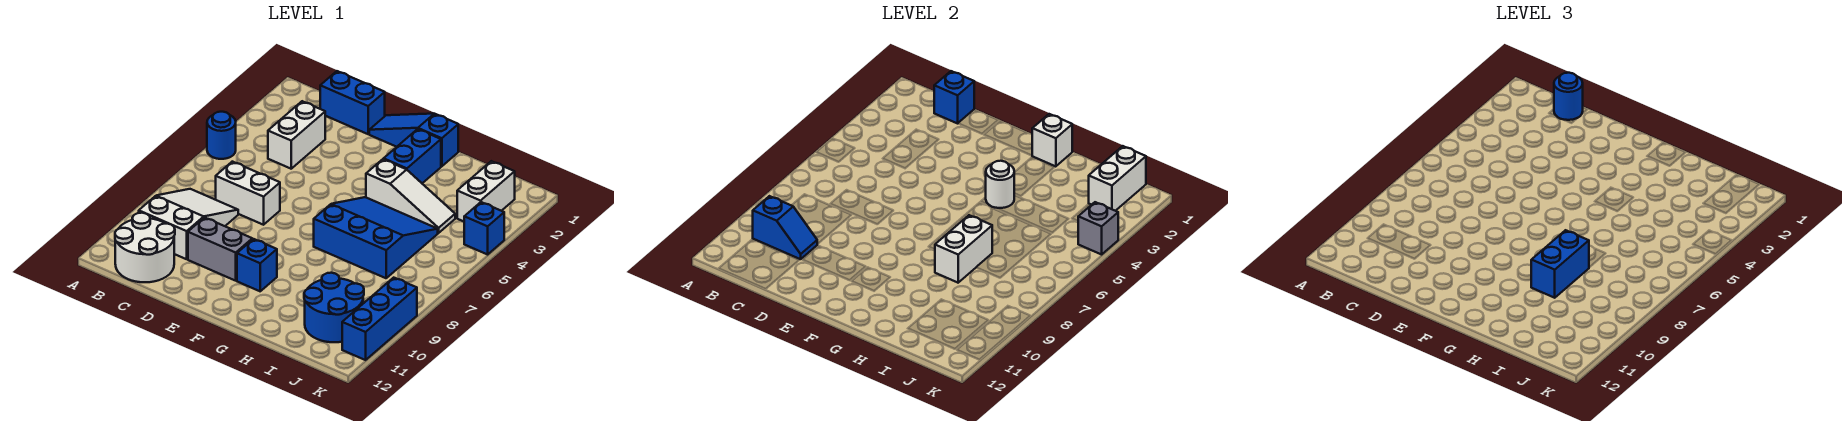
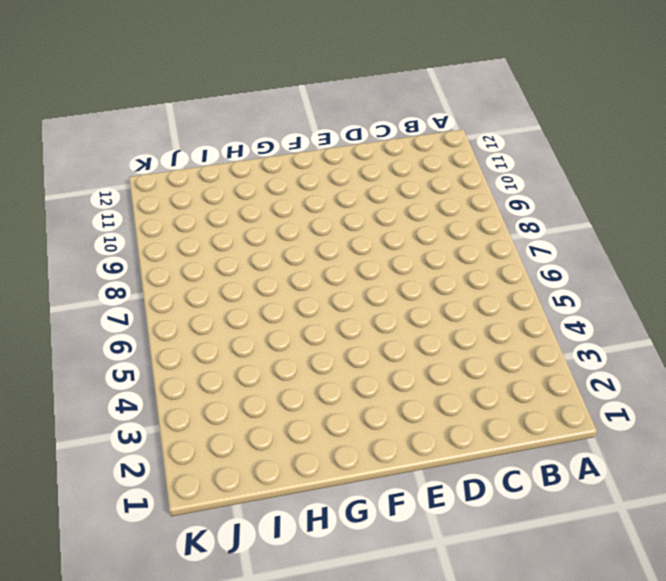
none -> blue 1x1 round brick [207,112,236,159]
none -> white 2x3 slope [139,189,238,259]
none -> white 2x2 round brick [115,213,175,282]

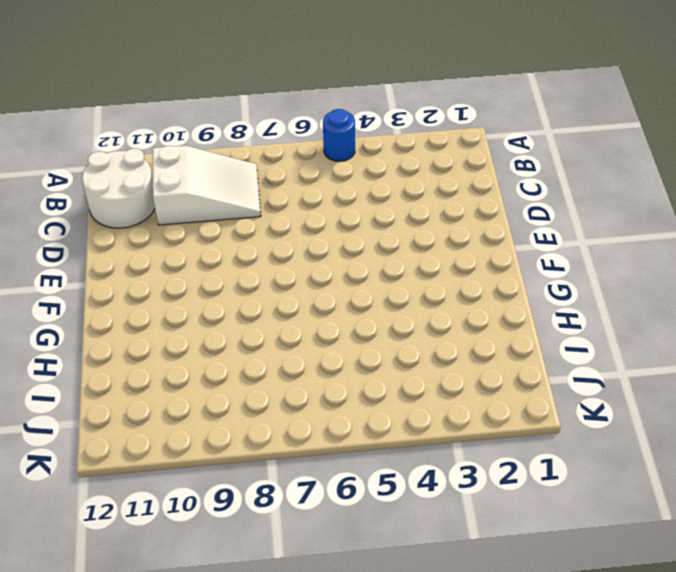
none -> blue 1x2 brick [320,71,385,134]
none -> white 1x2 brick [268,101,325,169]
none -> white 1x2 brick [216,162,280,225]

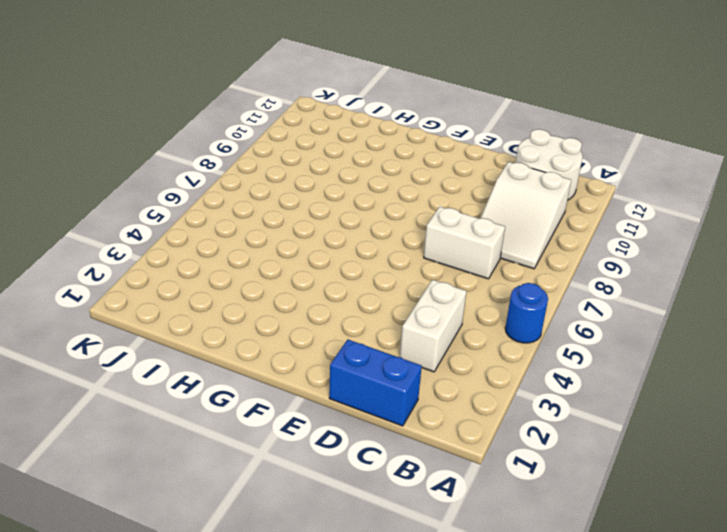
none -> grey 1x2 brick [188,218,252,281]
none -> blue 1x3 slope [369,114,458,166]
none -> blue 1x1 brick [237,239,277,291]

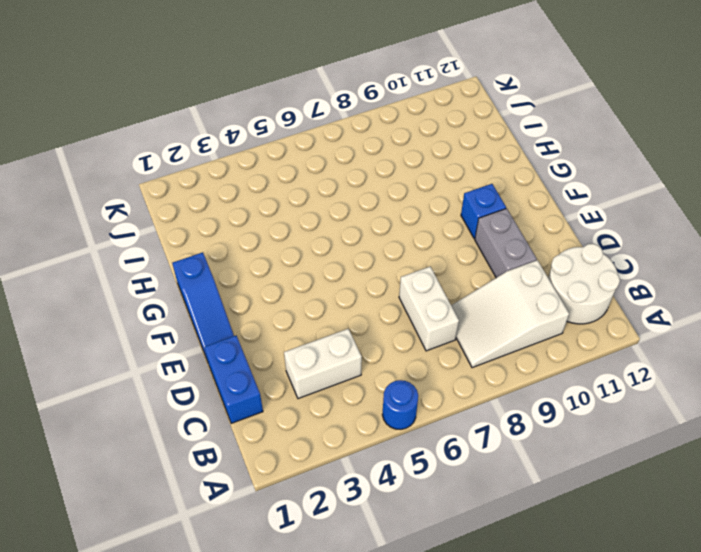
none -> blue 1x2 brick [384,129,441,183]
none -> white 1x3 slope [366,159,455,233]
none -> blue 3x3 slope [314,197,438,278]

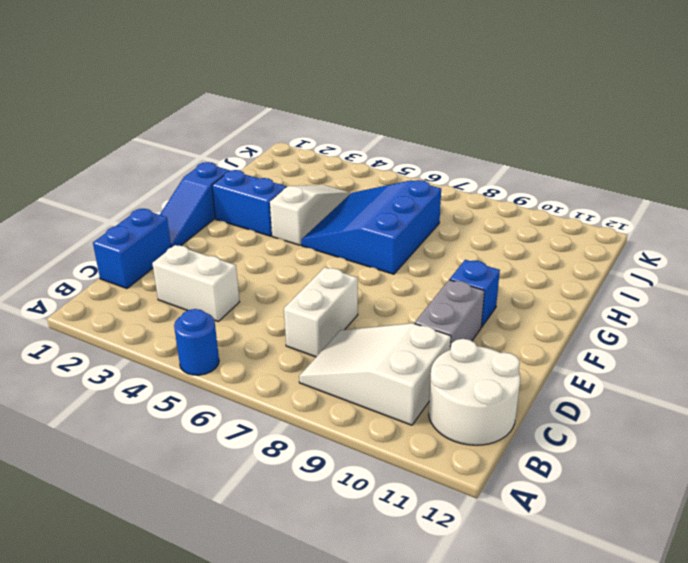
none -> blue 2x2 round brick [304,273,364,342]
none -> white 1x2 brick [457,161,515,221]
none -> blue 1x1 brick [464,202,504,254]

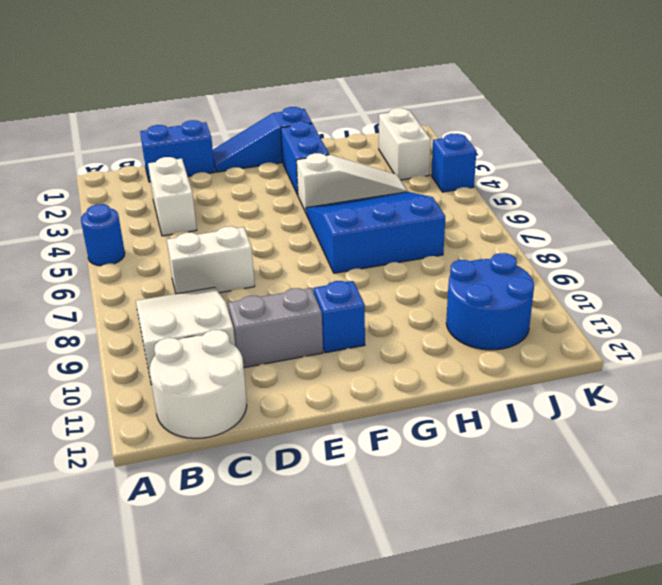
none -> blue 1x3 brick [342,278,417,360]
none -> blue 1x2 slope [753,196,817,259]
none -> blue 1x1 brick [934,71,974,123]

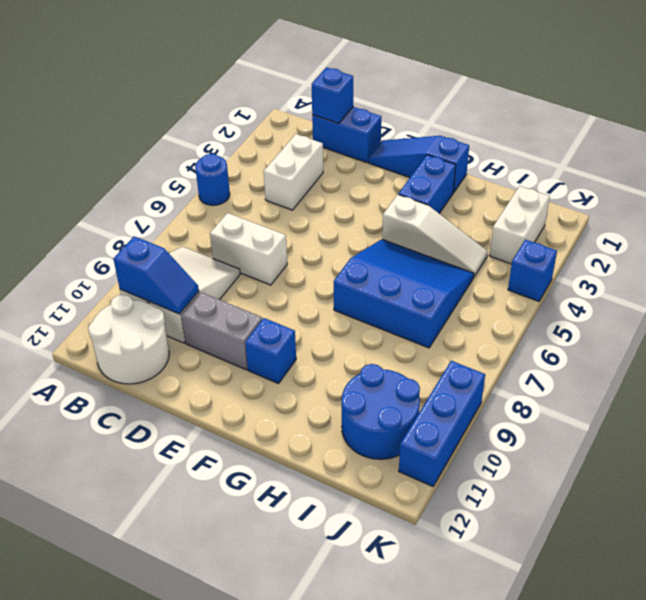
none -> white 1x1 brick [1032,114,1072,166]
none -> white 1x1 round brick [986,161,1015,208]
none -> white 1x2 brick [935,215,992,283]

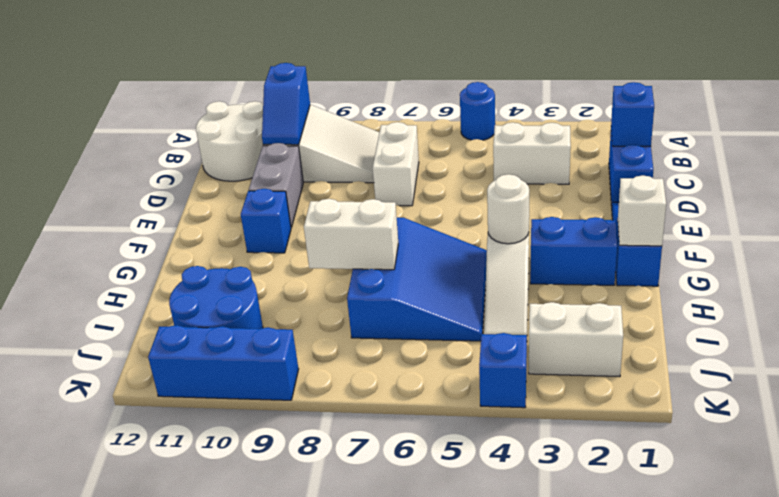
none -> white 1x2 brick [1089,146,1146,211]
none -> grey 1x1 brick [1078,202,1118,254]
none -> blue 1x1 round brick [1554,73,1583,120]

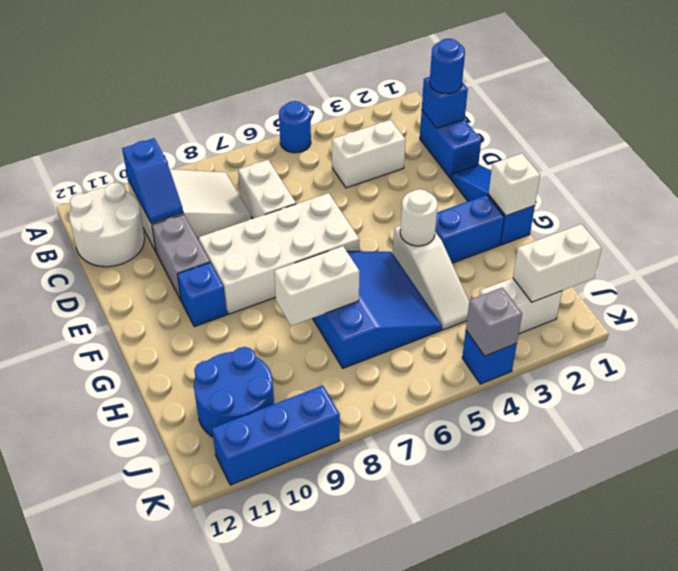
white 2x4 brick [199,193,359,314] -> none
none -> blue 1x2 brick [1531,230,1589,298]

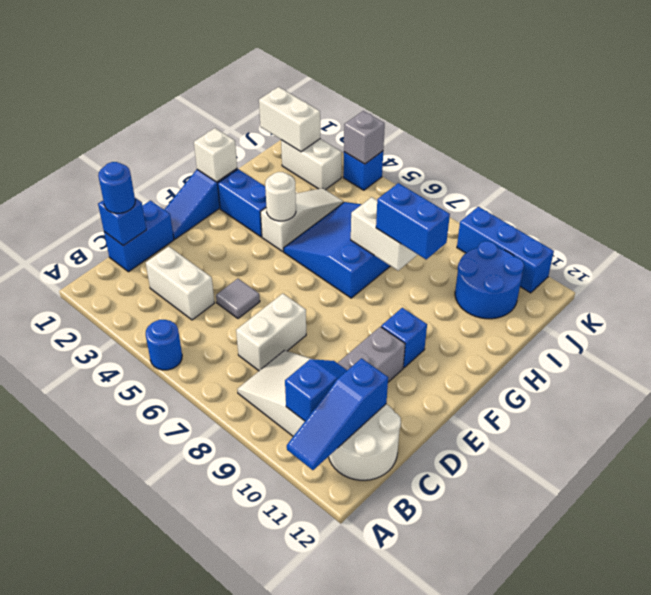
blue 1x3 slope [287,358,388,470] -> none
grey 1x1 tile [216,279,260,318] -> none

